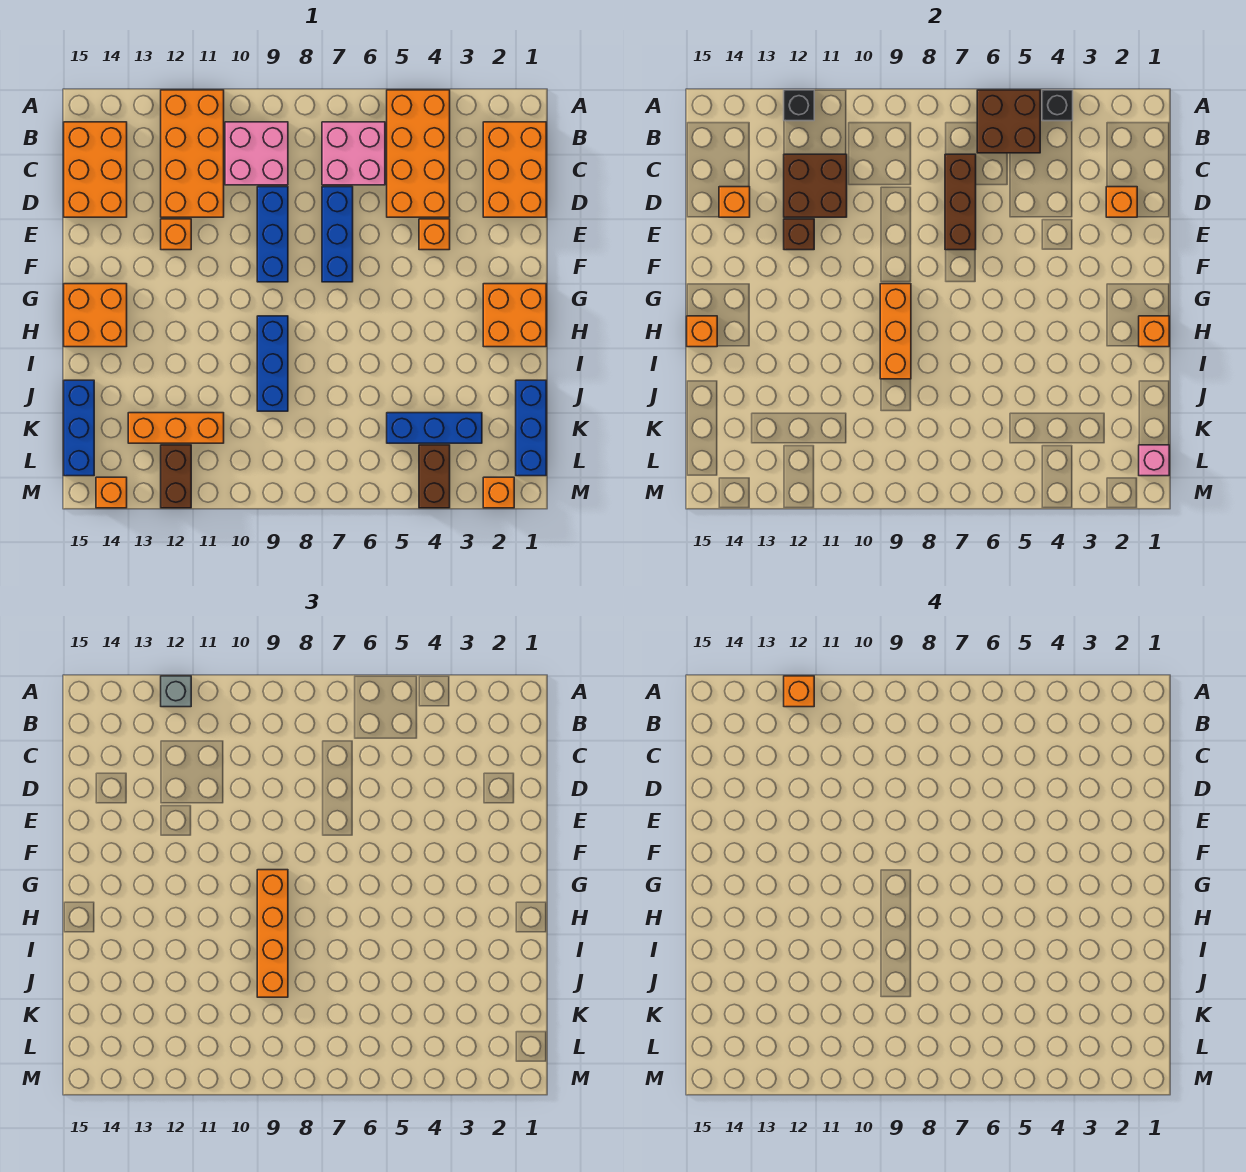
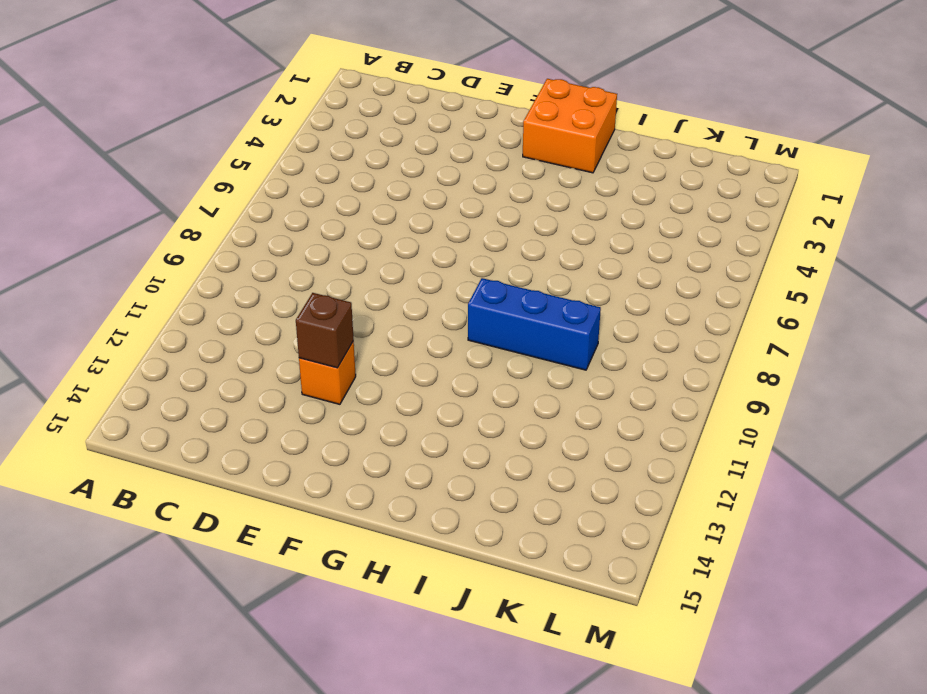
none -> orange 2x4 brick [387,90,450,217]
none -> orange 2x4 brick [161,90,224,217]
none -> orange 2x3 brick [483,122,546,217]
none -> pink 2x2 brick [322,122,385,185]

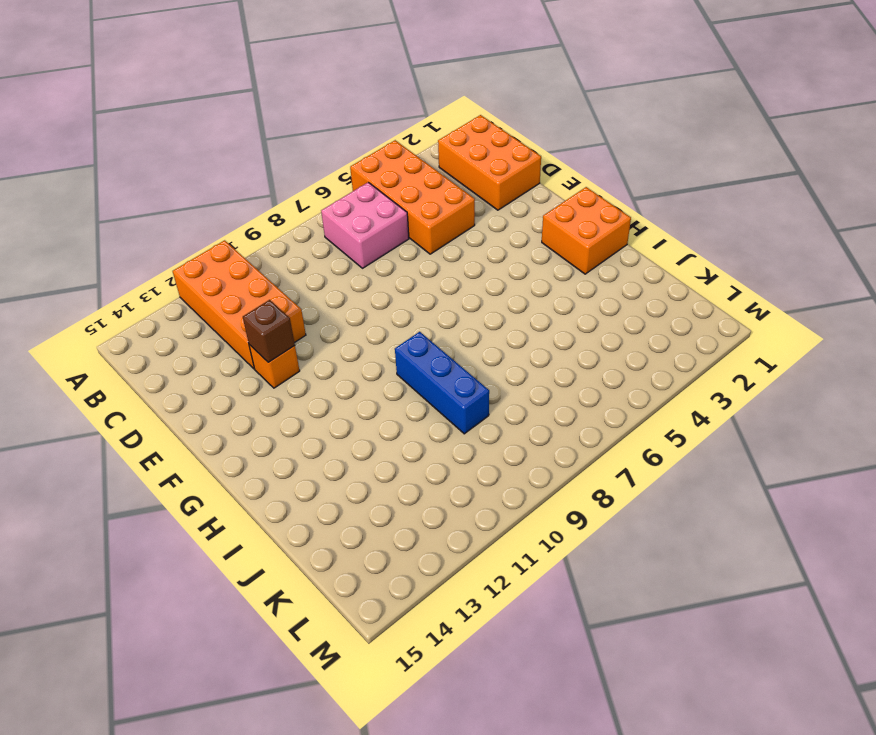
none -> pink 2x2 brick [225,122,288,185]
none -> orange 2x3 brick [64,122,127,217]
none -> blue 1x3 brick [322,187,353,282]
none -> blue 1x3 brick [257,187,288,282]

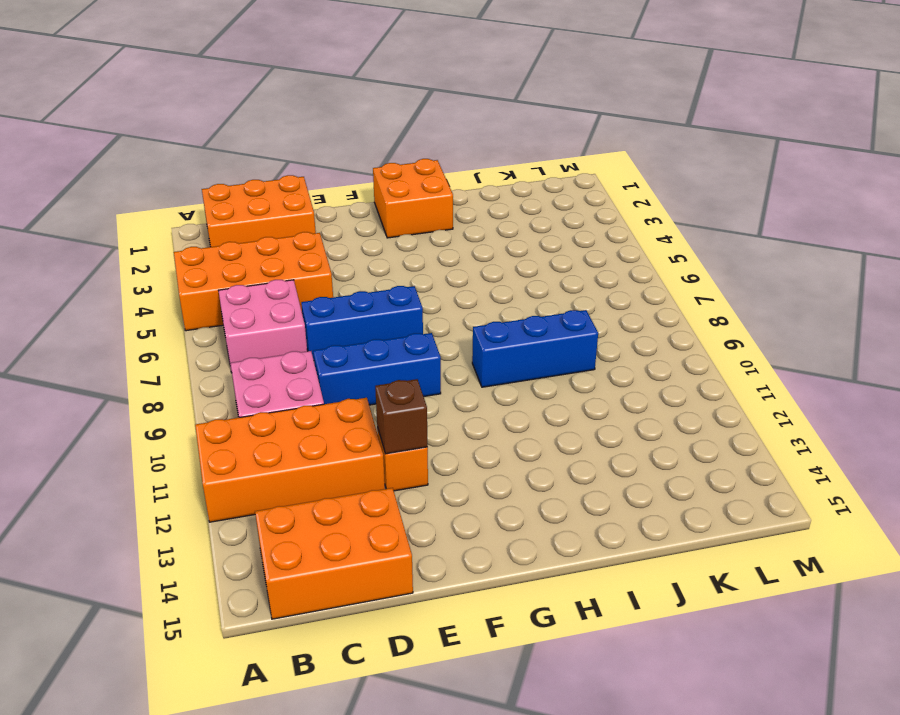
none -> orange 1x1 brick [419,219,450,250]
none -> orange 2x2 brick [64,284,127,347]
none -> blue 1x3 brick [516,380,546,476]
none -> blue 1x3 brick [64,380,94,476]

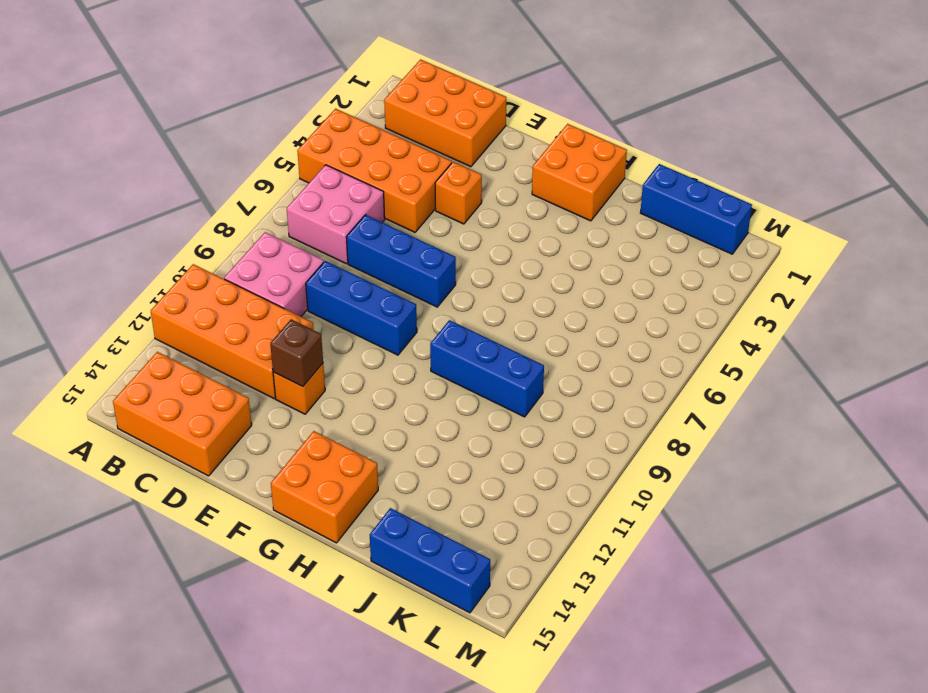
none -> blue 1x3 brick [387,413,482,443]
none -> orange 1x3 brick [128,413,224,443]
none -> brown 1x2 brick [419,445,450,508]
none -> brown 1x2 brick [161,445,191,508]

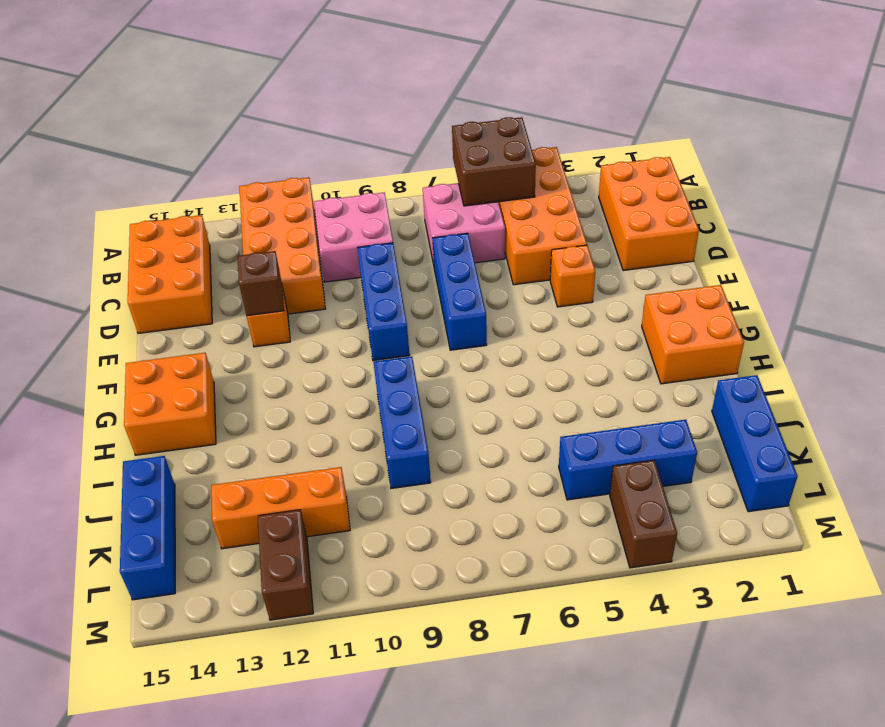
none -> orange 1x1 brick [483,477,514,508]
none -> orange 1x1 brick [96,477,127,508]
none -> black 1x1 brick [1042,90,1073,121]
none -> black 1x1 brick [784,90,814,121]

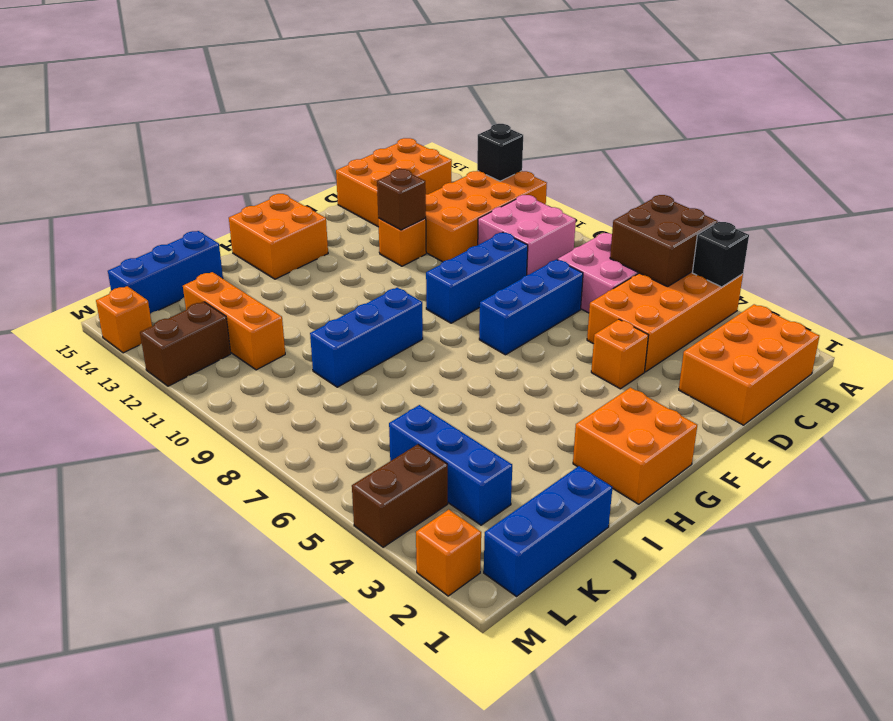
none -> brown 1x3 brick [945,154,976,250]
none -> brown 2x2 brick [784,154,847,217]
none -> orange 1x1 brick [1106,187,1137,217]
none -> orange 1x1 brick [719,187,750,217]

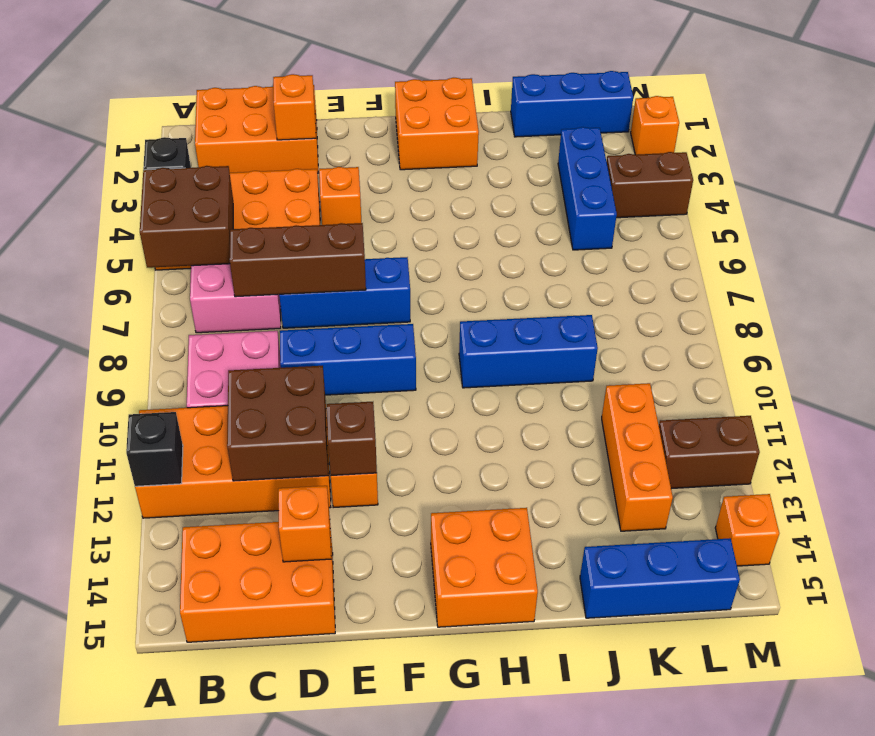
none -> orange 1x3 brick [880,284,911,379]
none -> orange 1x1 brick [1139,316,1169,347]
none -> orange 1x1 brick [687,316,717,347]
none -> pink 1x1 brick [1139,445,1169,476]

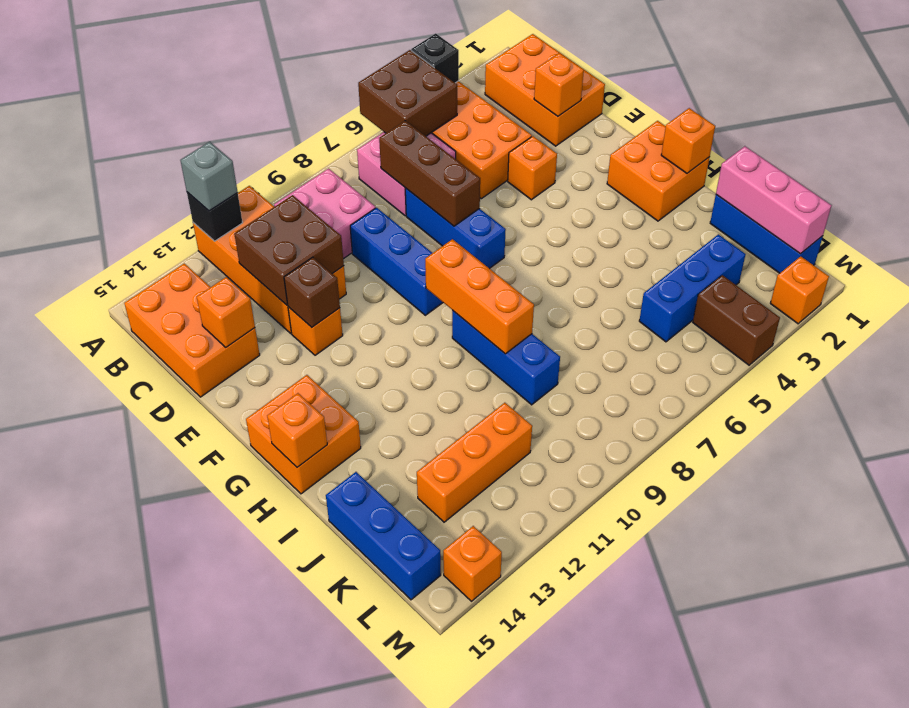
pink 1x3 brick [716,146,832,254] -> pink 1x1 brick [1139,445,1169,476]
none -> brown 1x2 brick [161,445,191,508]
none -> orange 1x4 brick [257,870,288,997]
none -> orange 1x1 brick [784,676,814,707]

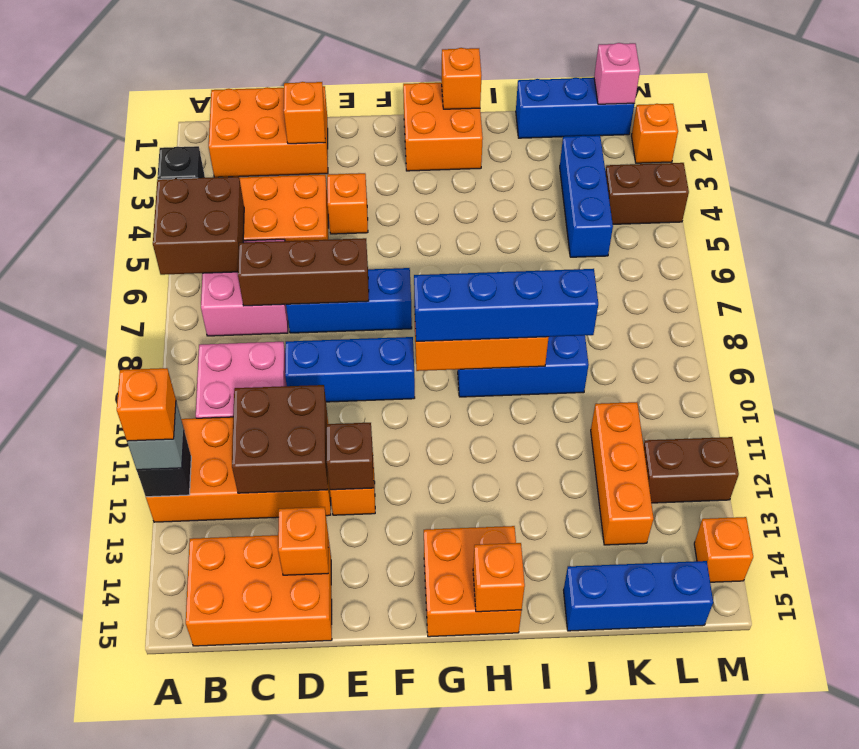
blue 1x4 brick [414,269,598,341] -> orange 1x4 brick [257,870,288,997]

